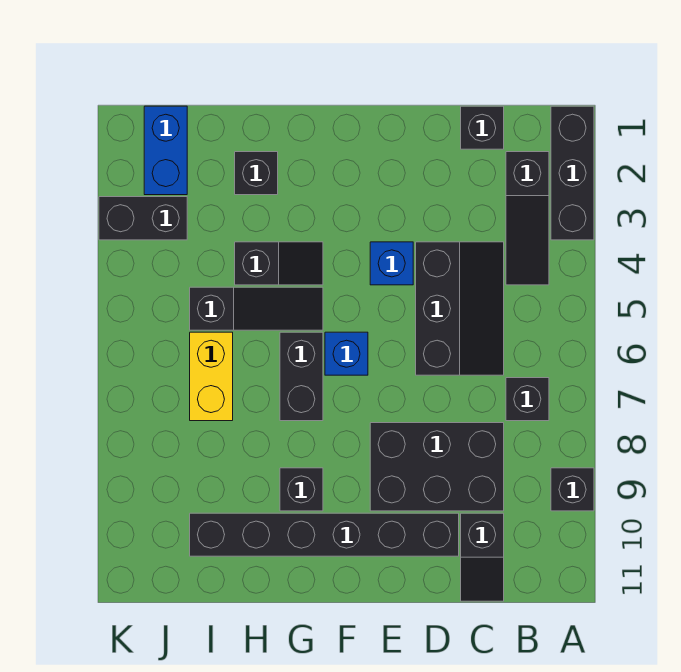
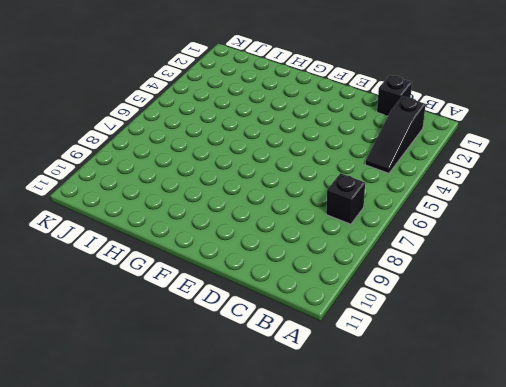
none -> black 1x3 brick [551,106,594,240]
none -> black 1x1 brick [551,468,594,511]
none -> black 2x3 slope [416,242,504,375]

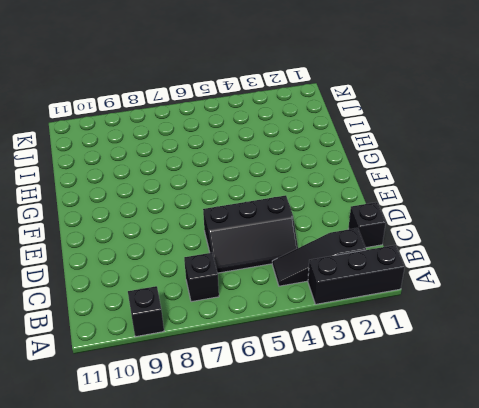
none -> black 2x3 brick [370,423,504,511]
none -> black 1x2 slope [461,513,504,601]
none -> black 1x6 brick [190,513,459,556]

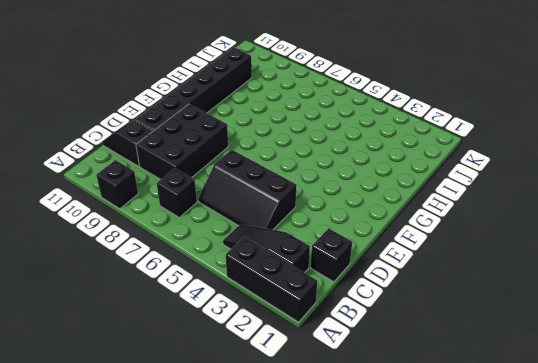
none -> blue 1x1 brick [370,242,413,285]
none -> blue 1x1 brick [325,332,368,375]
none -> black 1x2 slope [235,242,323,285]

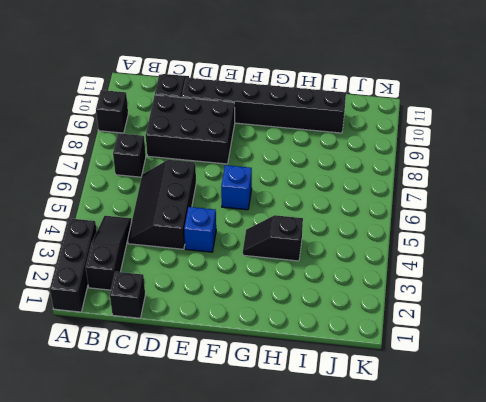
none -> black 1x3 slope [190,287,323,330]
none -> black 1x2 brick [280,332,323,421]
none -> black 1x1 brick [280,468,323,511]

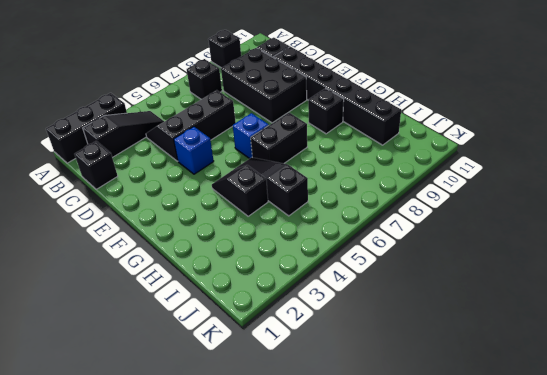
none -> black 1x1 brick [235,152,278,195]
none -> yellow 1x2 brick [190,332,233,421]
none -> blue 1x2 brick [144,106,187,195]

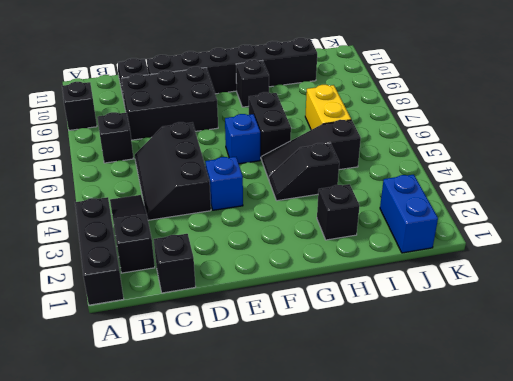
none -> black 1x2 brick [99,197,187,240]

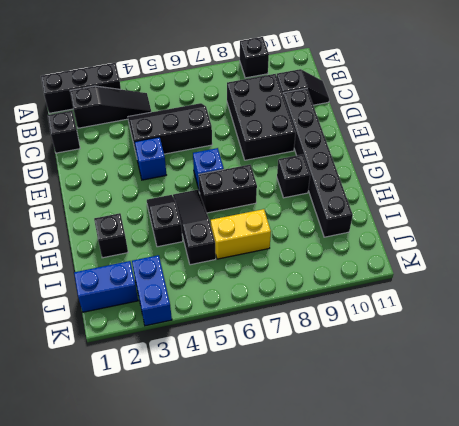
blue 1x2 brick [132,255,172,326] -> black 1x2 brick [99,197,187,240]
none -> black 1x1 brick [506,378,549,421]

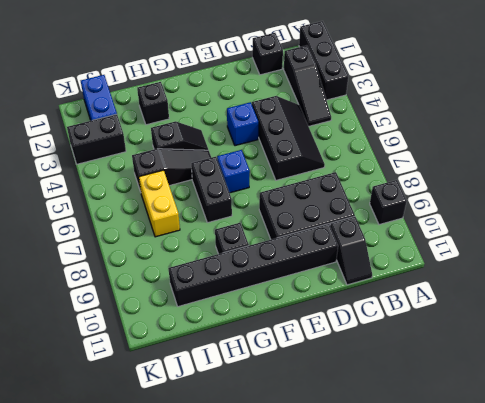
none -> black 1x1 brick [506,378,549,421]

